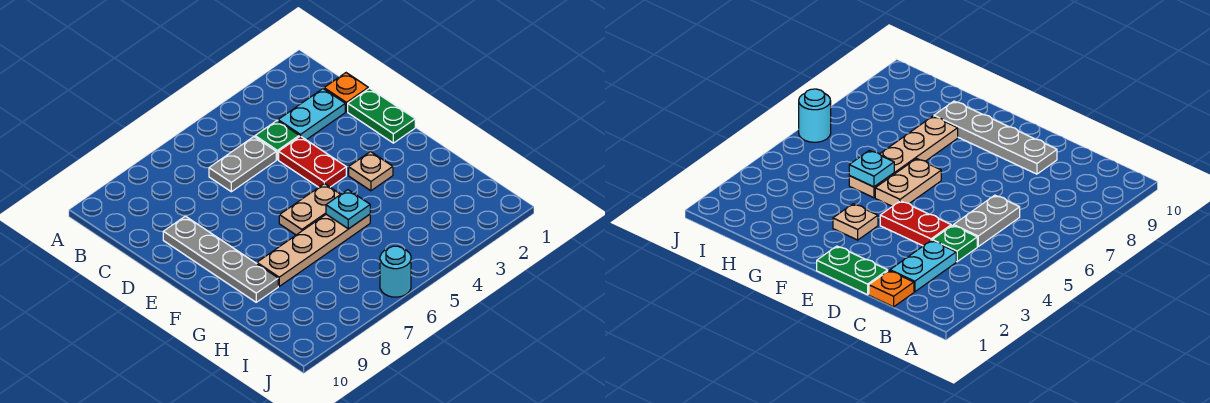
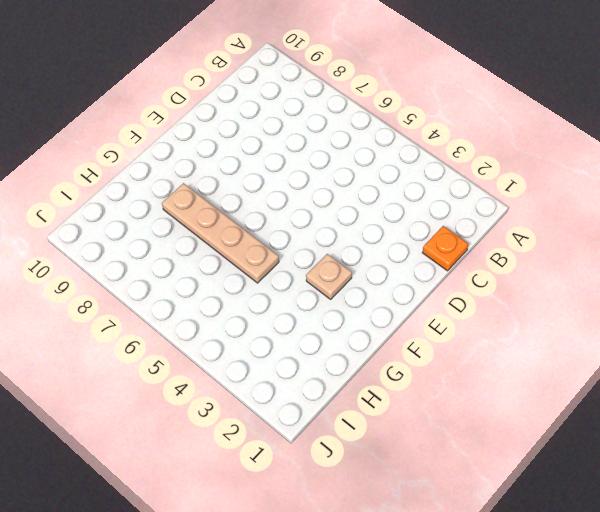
none -> cyan 1x2 plate [278,89,345,140]
none -> green 1x1 plate [255,121,299,160]
none -> grey 1x2 plate [209,137,276,192]

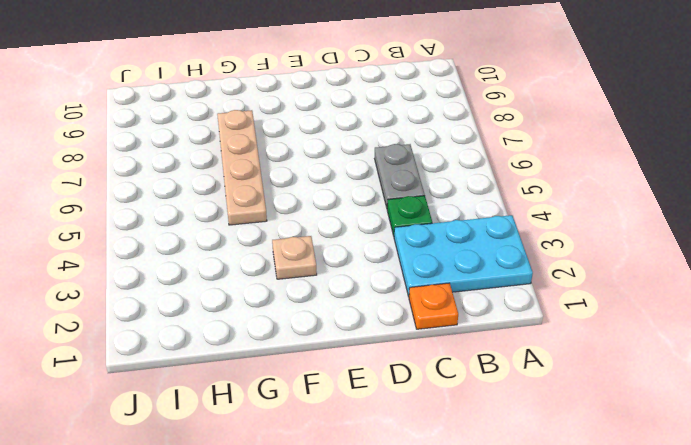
cyan 2x3 plate [394,215,533,297] -> cyan 1x2 plate [278,89,345,140]
none -> green 1x2 plate [348,88,415,143]
none -> red 1x2 plate [279,136,346,187]
none -> grey 1x4 plate [163,216,278,302]

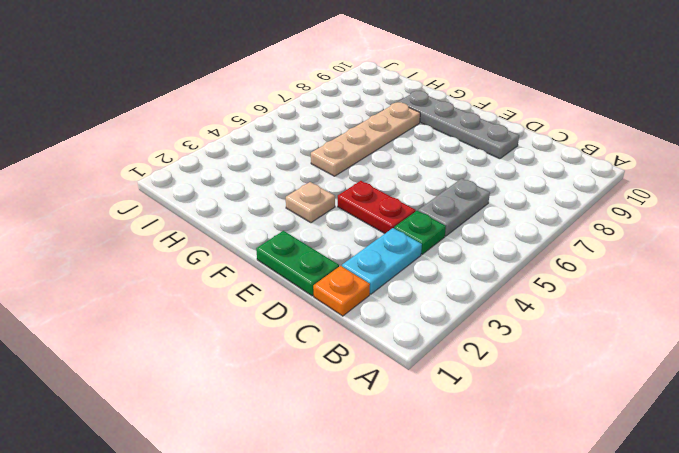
none -> tan 1x2 plate [279,183,341,235]
none -> cyan 1x1 round brick [380,246,411,297]
none -> cyan 1x1 plate [326,190,370,229]

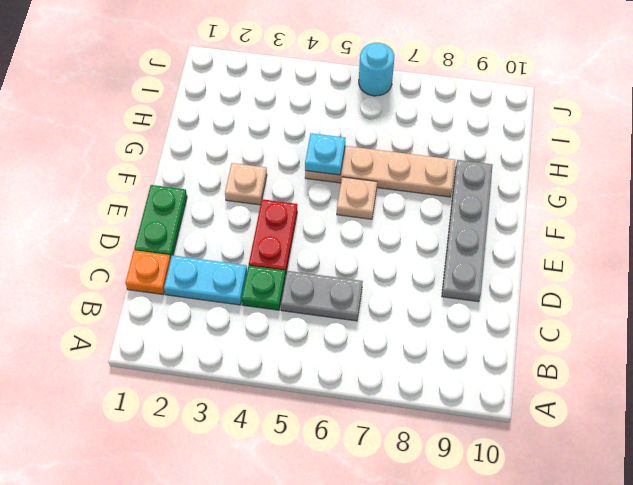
tan 1x1 plate [337,177,377,219] -> tan 1x2 plate [279,183,341,235]

